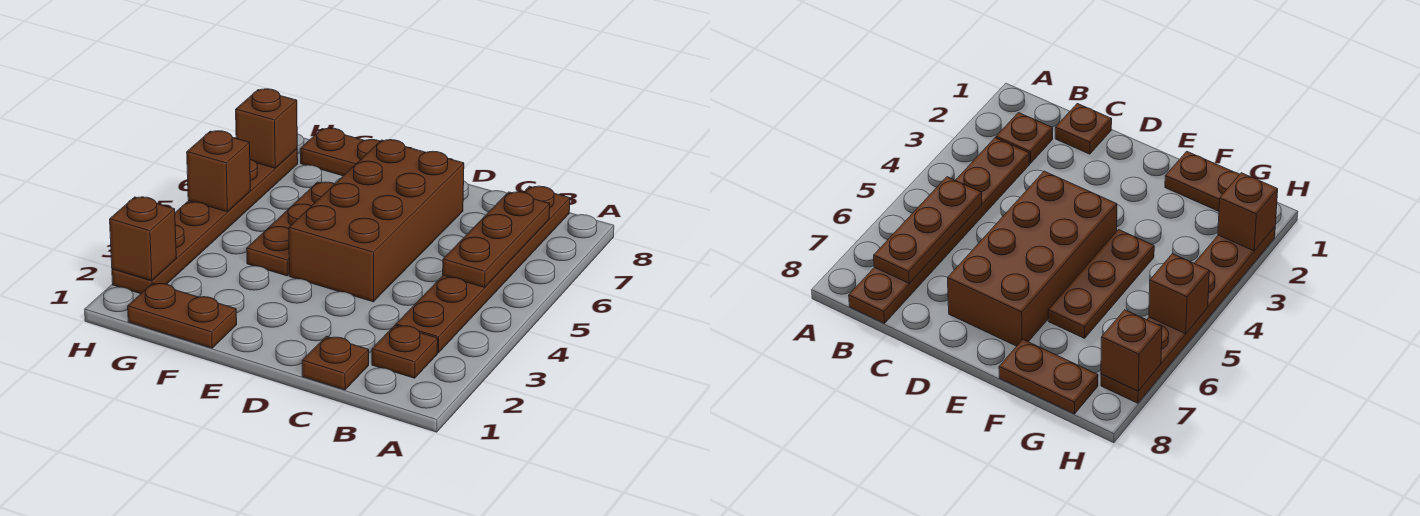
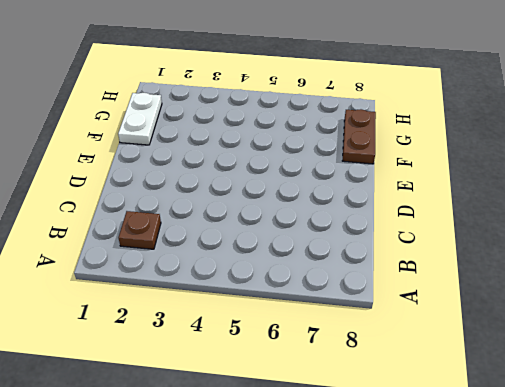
white 1x2 plate [118,93,162,145] -> brown 1x2 plate [128,283,237,348]
none -> brown 1x6 plate [396,186,570,353]
none -> brown 1x1 plate [302,336,369,390]
none -> brown 2x4 brick [289,140,464,302]

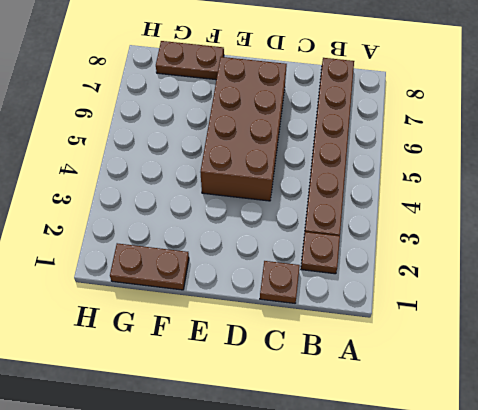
none -> brown 1x3 plate [247,182,334,276]
none -> brown 1x6 plate [112,149,298,294]
none -> brown 1x3 plate [443,192,550,287]

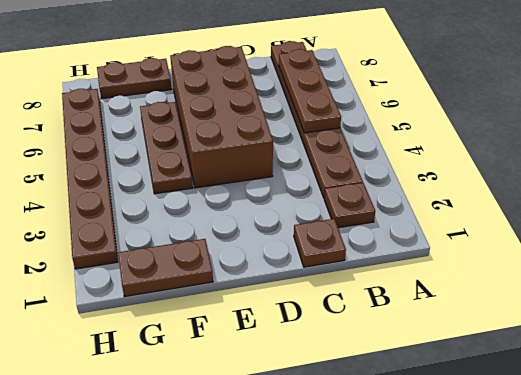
none -> brown 1x1 brick [110,197,176,281]
none -> brown 1x1 brick [187,131,250,212]
none -> brown 1x1 brick [236,89,297,168]

